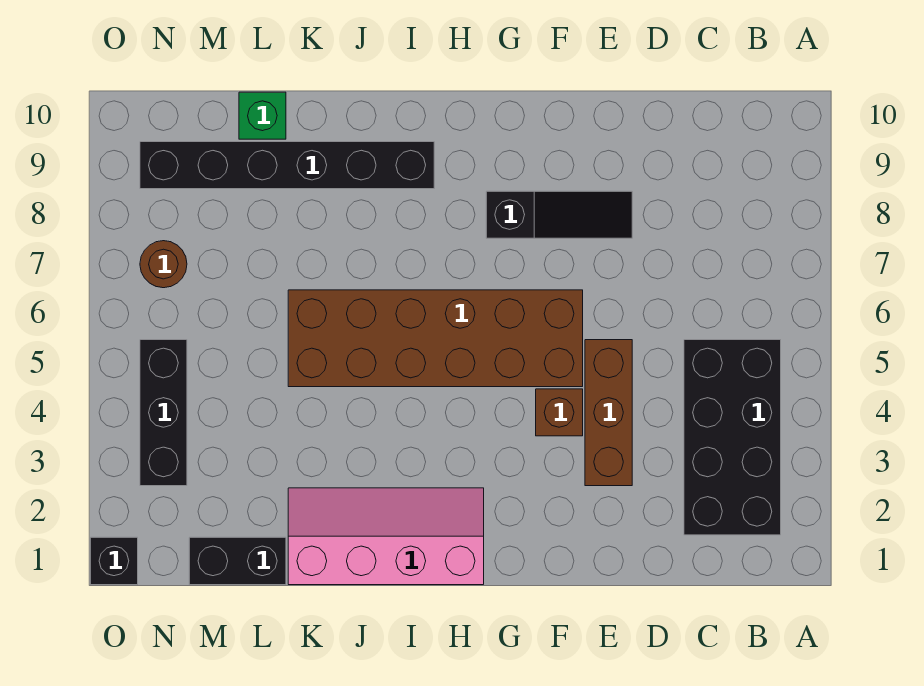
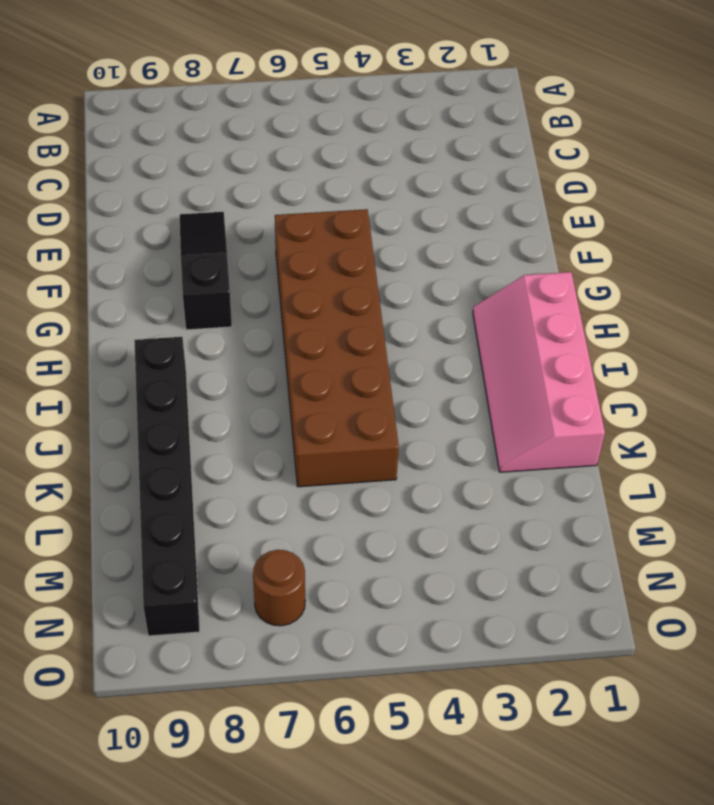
none -> black 2x4 brick [684,340,781,535]
none -> brown 1x3 brick [585,340,632,486]
none -> brown 1x1 brick [536,389,583,436]

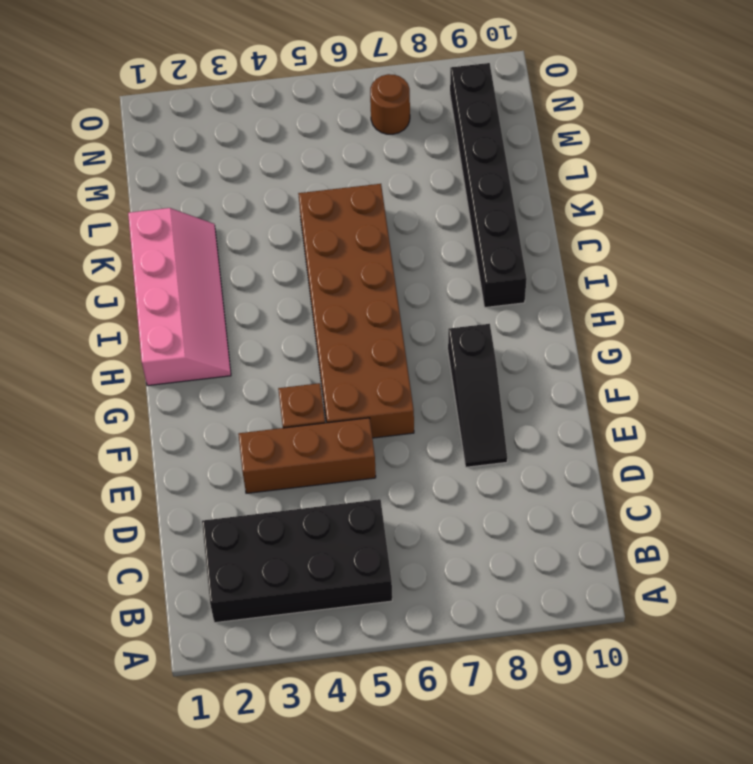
none -> black 1x2 brick [189,537,286,585]
none -> green 1x1 brick [239,92,286,139]
none -> black 1x3 brick [140,340,187,486]

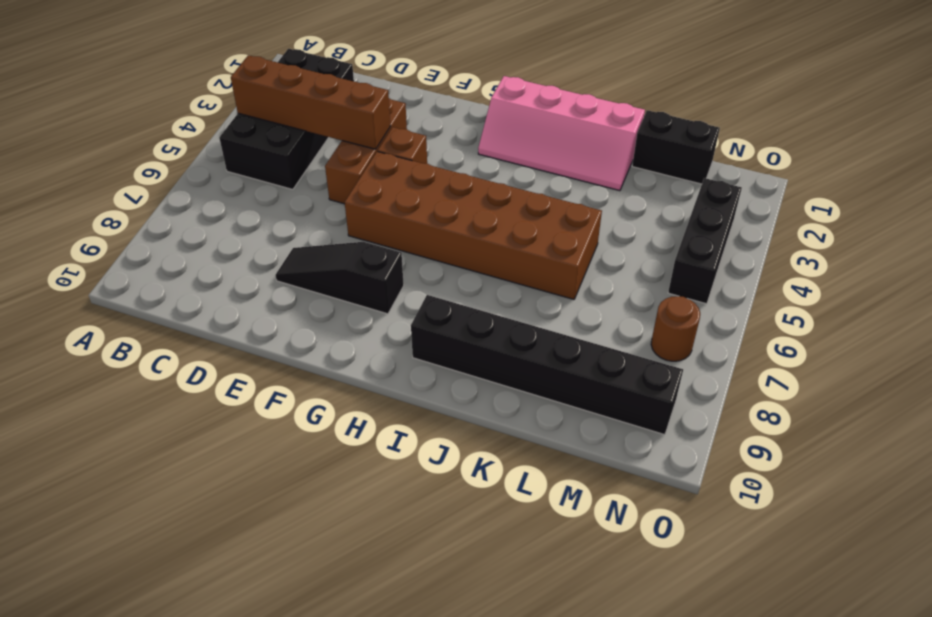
brown 1x4 brick [231,55,390,149] -> none
none -> green 1x1 brick [239,92,286,139]
none -> black 1x1 brick [90,537,138,585]

